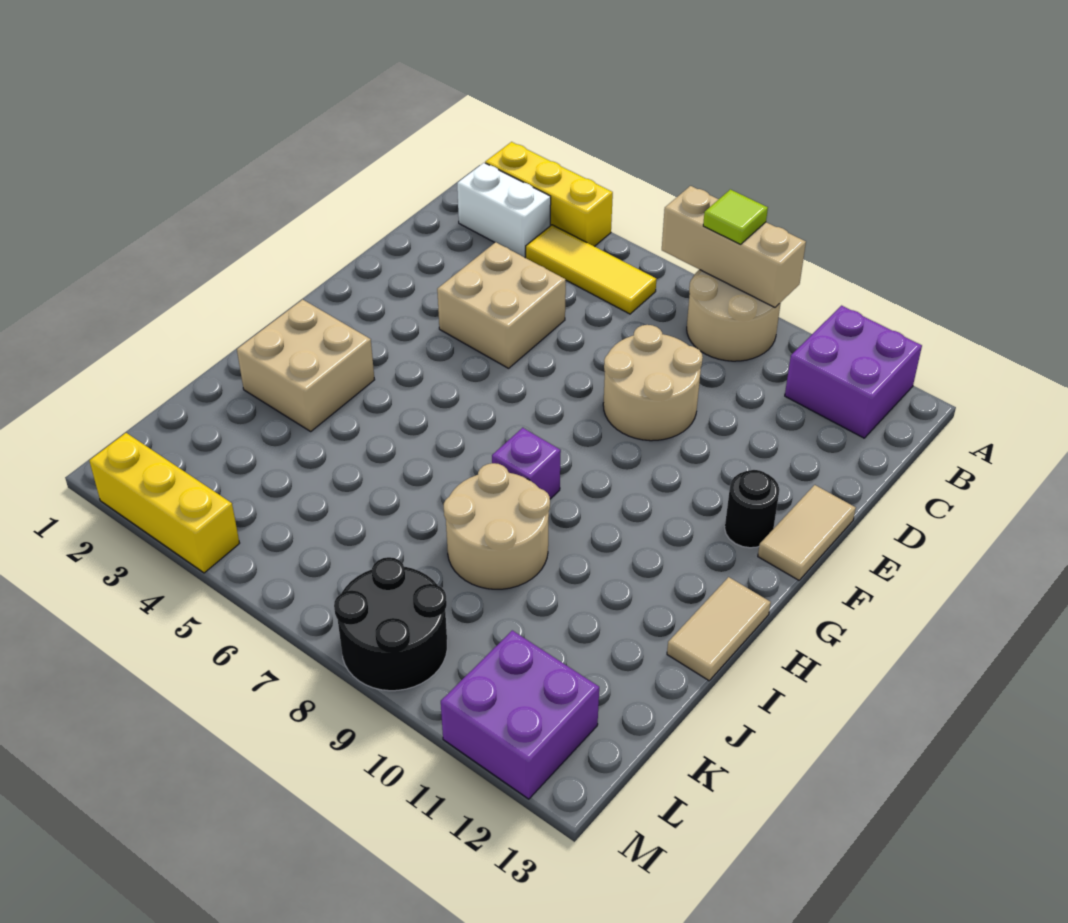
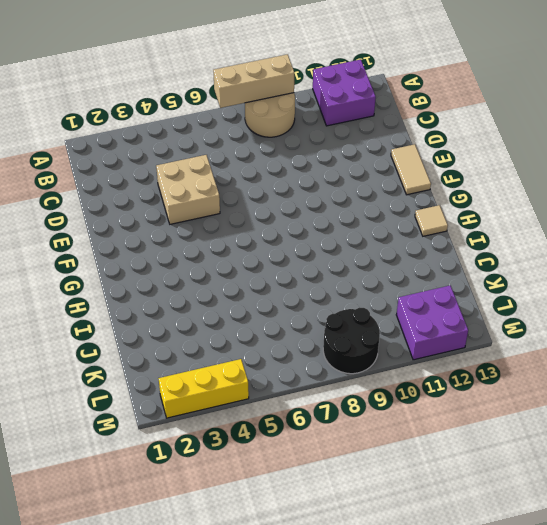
tan 1x1 tile [415,205,448,236] -> tan 1x2 tile [667,577,771,681]
none -> yellow 1x3 brick [485,142,613,246]
none -> white 1x2 brick [457,163,551,257]
none -> yellow 1x3 tile [526,225,656,314]

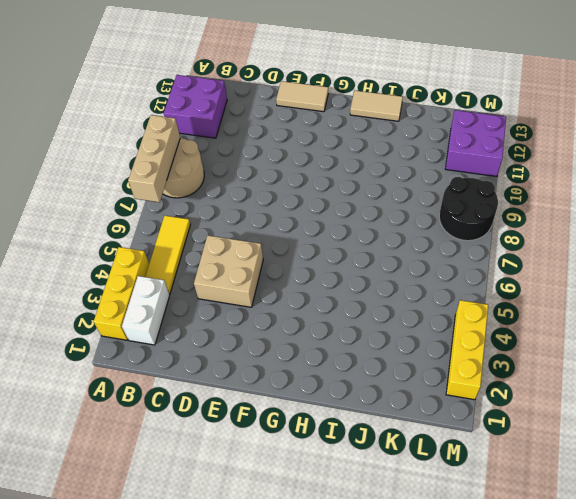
none -> tan 2x2 round brick [603,325,703,441]
none -> black 1x1 round brick [725,470,780,548]
none -> tan 2x2 brick [237,299,375,431]

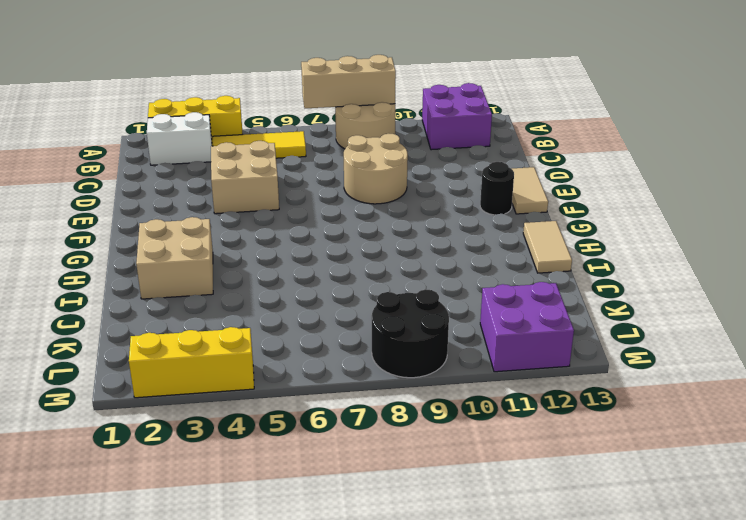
none -> purple 1x1 brick [492,428,561,499]
none -> tan 2x2 round brick [444,463,550,589]
none -> lime 1x1 tile [703,189,768,244]

